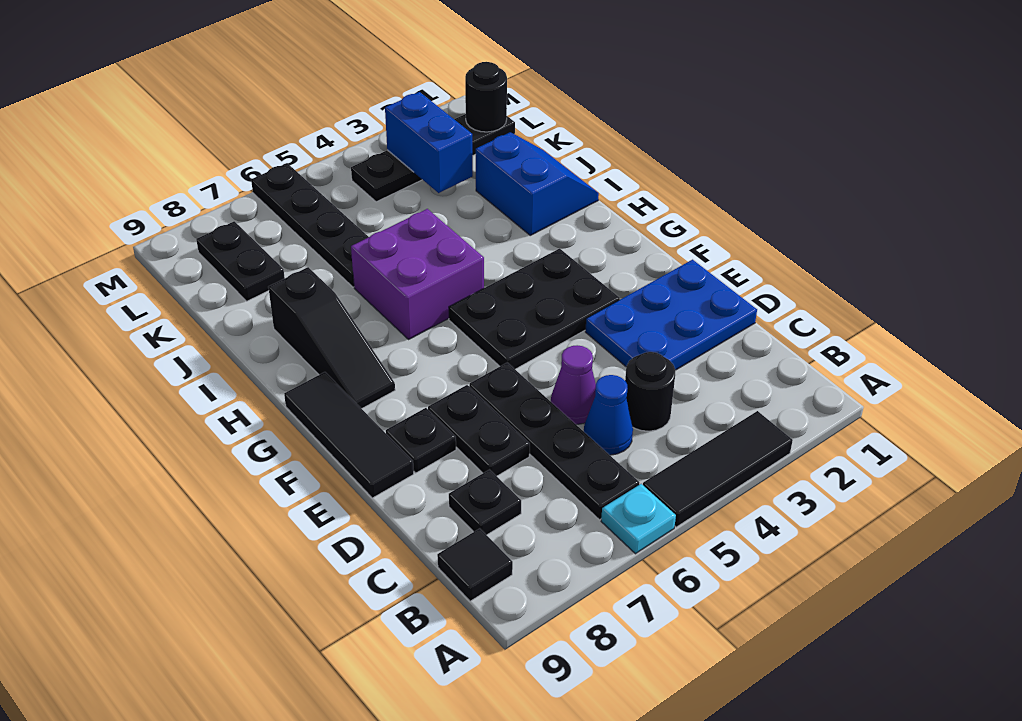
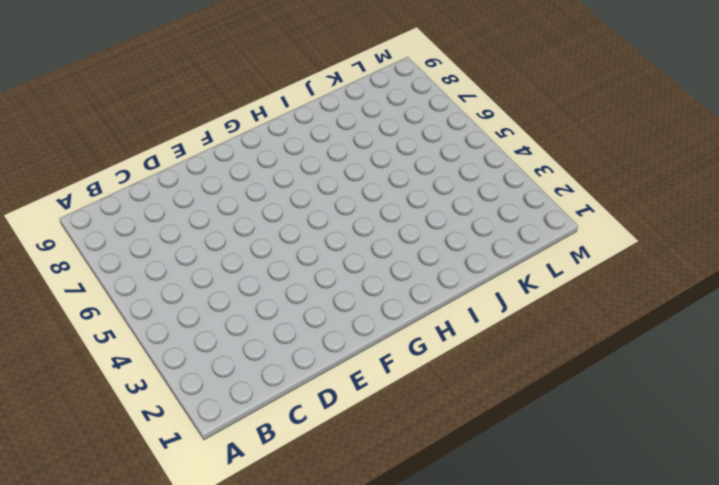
none -> black 1x3 tile [643,411,793,527]
none -> cyan 1x1 plate [601,484,676,554]
none -> black 1x4 plate [469,362,639,520]

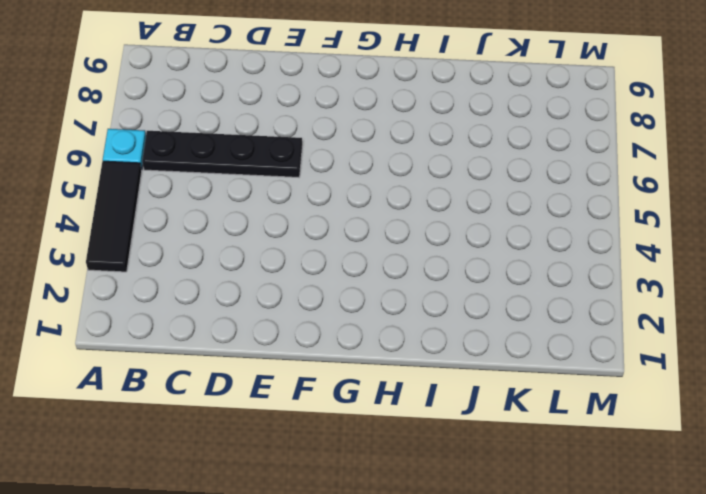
none -> black 1x1 tile [437,529,513,601]
none -> black 1x1 round brick [625,352,676,431]
none -> blue 1x1 cone [584,375,633,455]

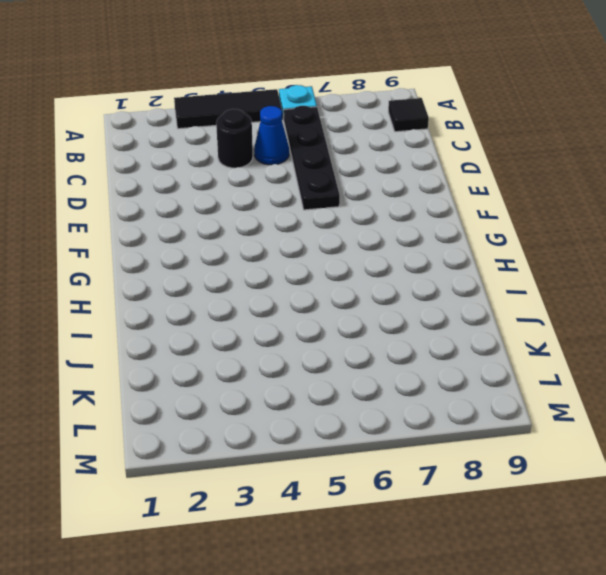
none -> black 1x1 plate [449,470,521,535]
none -> blue 2x3 plate [585,260,757,370]
none -> purple 1x1 cone [551,345,596,425]

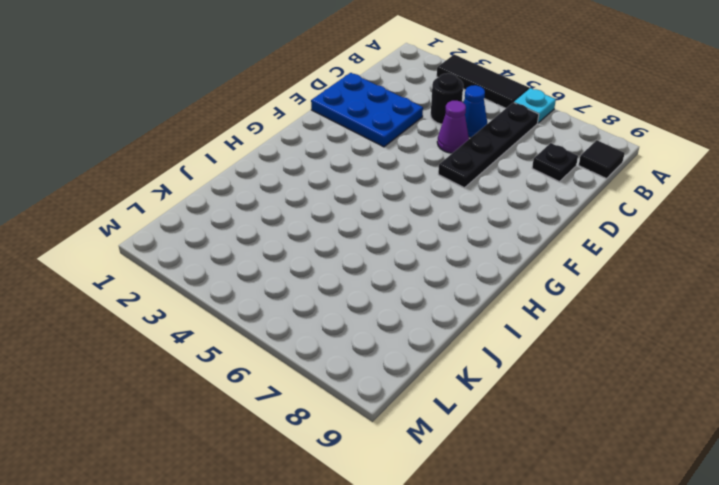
none -> black 1x2 plate [428,385,530,476]
none -> black 1x1 plate [386,408,456,473]
none -> black 1x3 tile [284,372,414,498]

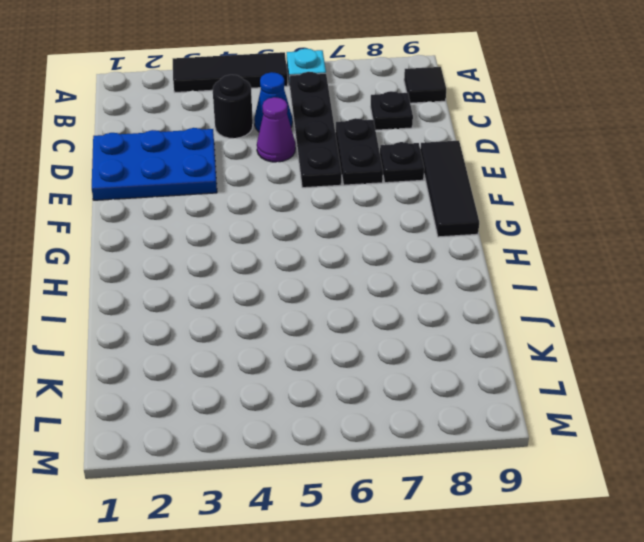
none -> black 2x3 plate [449,248,620,369]
none -> black 1x3 slope [268,267,395,409]
none -> purple 2x2 brick [351,209,484,339]

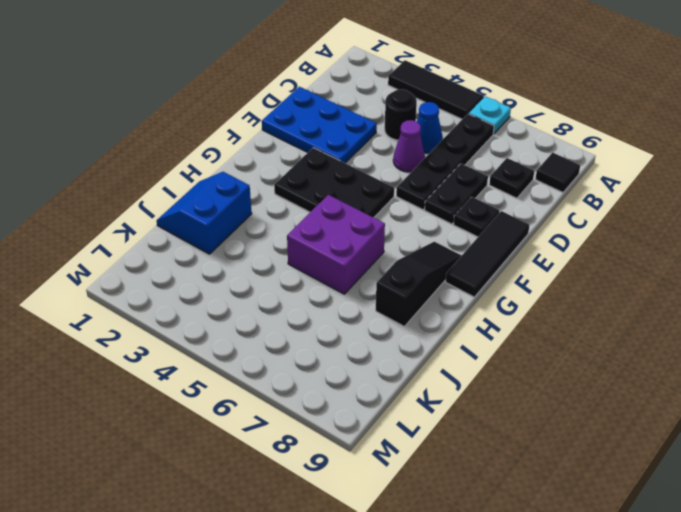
none -> black 1x4 plate [251,163,368,287]
none -> black 1x2 plate [196,221,285,301]
none -> black 1x4 plate [351,114,515,202]

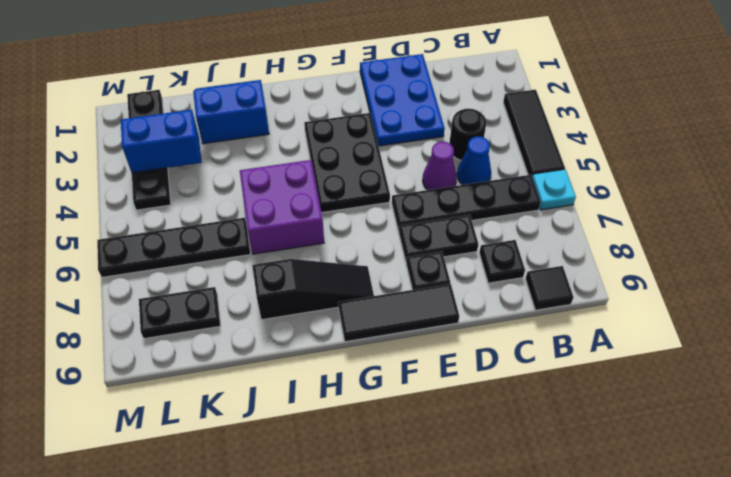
none -> black 1x1 round brick [465,62,507,132]

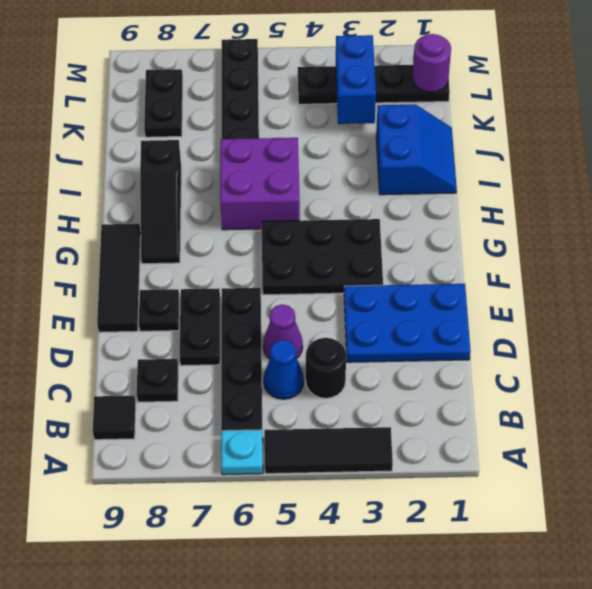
purple 1x1 round brick [412,34,451,92] -> black 1x1 round brick [465,62,507,132]

